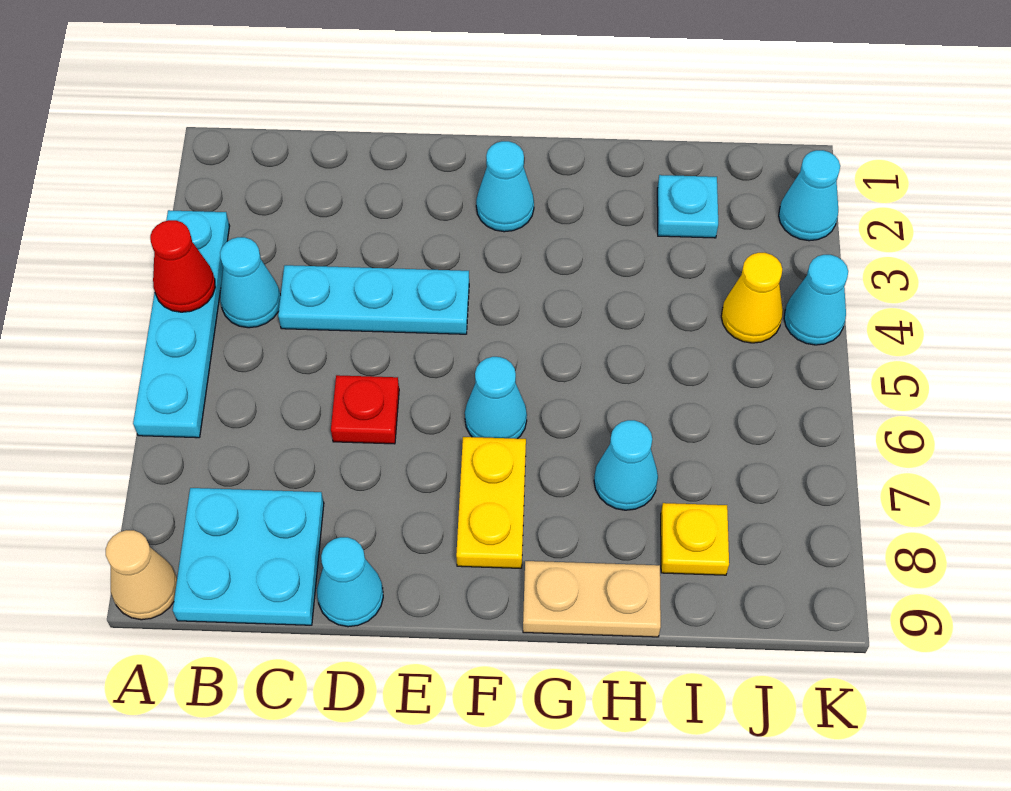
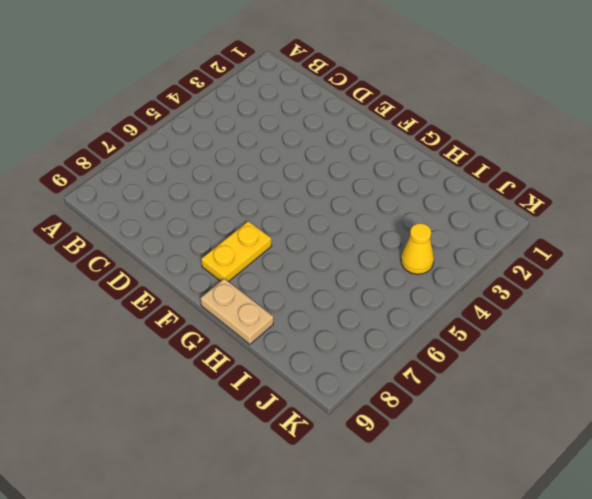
none -> cyan 1x4 plate [133,210,230,438]
none -> tan 1x1 cone [106,530,177,620]
none -> cyan 1x1 cone [220,237,281,328]

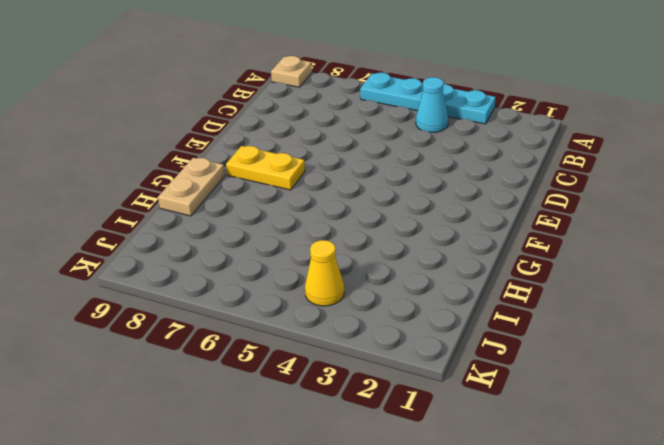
tan 1x1 plate [271,56,312,87] -> tan 1x1 cone [106,530,177,620]
none -> cyan 2x2 plate [173,488,324,625]
none -> cyan 1x3 plate [278,265,469,334]
none -> red 1x1 plate [331,375,399,444]

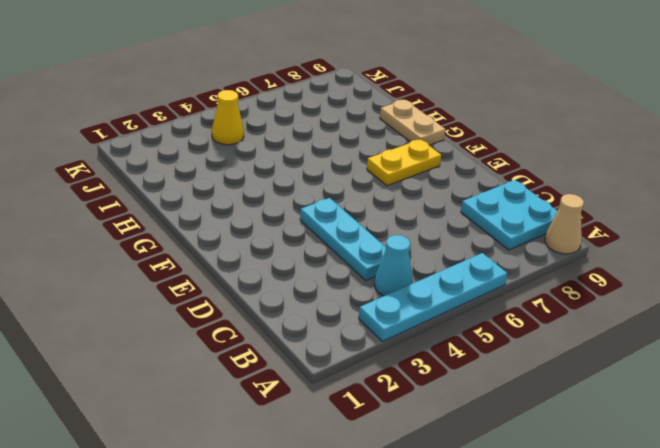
none -> red 1x1 plate [331,375,399,444]
none -> cyan 1x1 cone [317,537,383,627]
none -> cyan 1x1 cone [476,141,534,232]

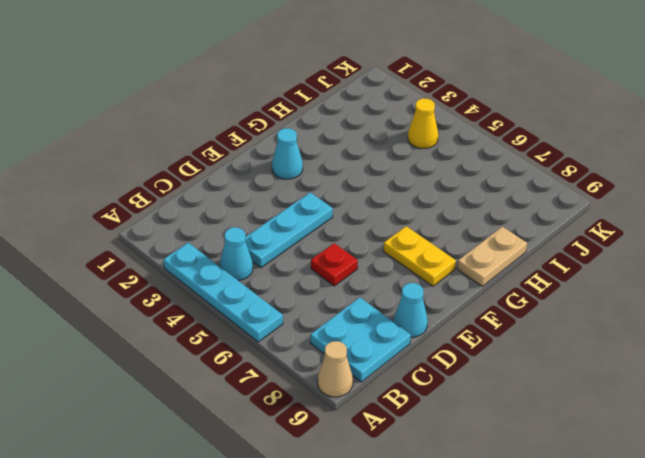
none -> cyan 1x1 cone [465,357,527,439]
none -> cyan 1x1 cone [594,420,658,510]
none -> cyan 1x1 plate [657,175,718,238]

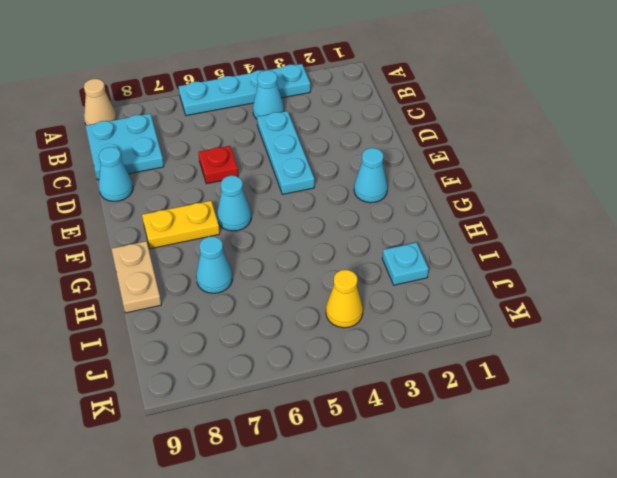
none -> yellow 1x1 plate [661,503,729,575]
none -> cyan 1x1 cone [779,150,840,241]
none -> cyan 1x1 cone [784,255,848,345]

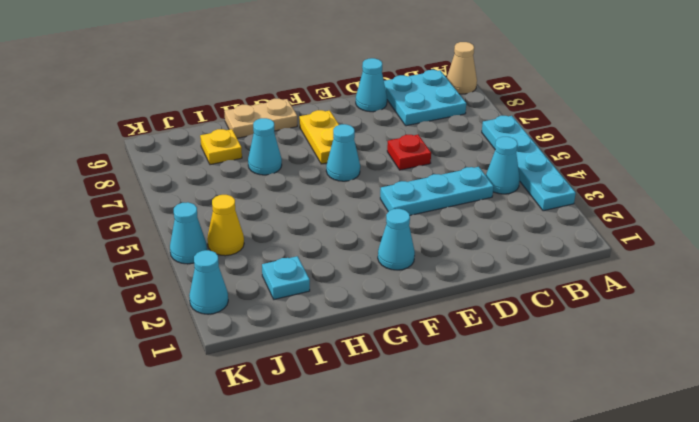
none -> red 1x1 cone [150,220,215,312]

